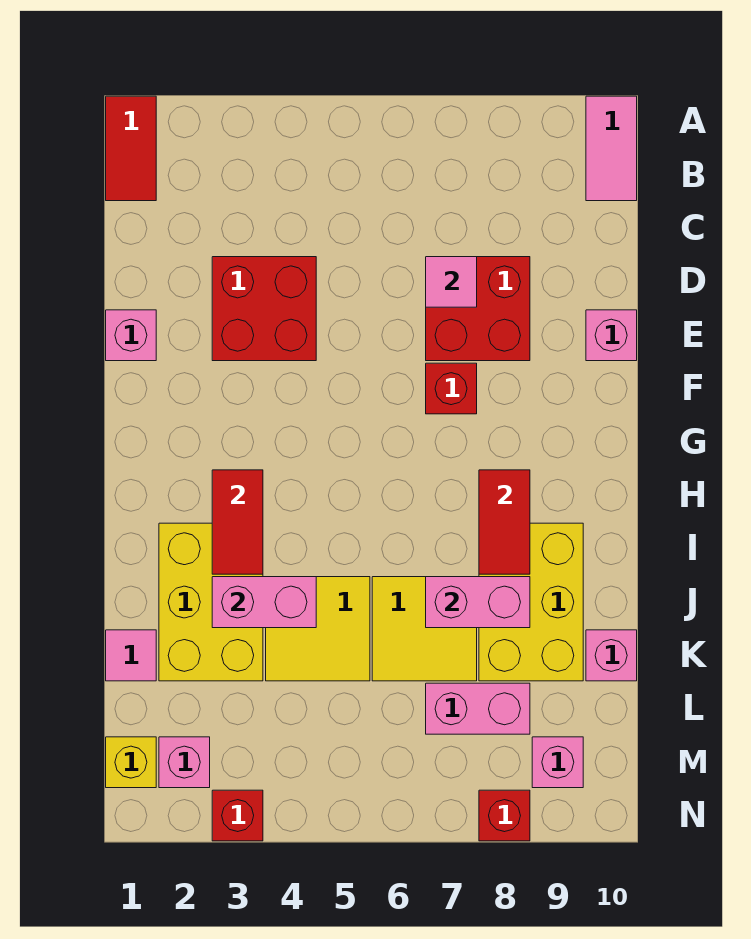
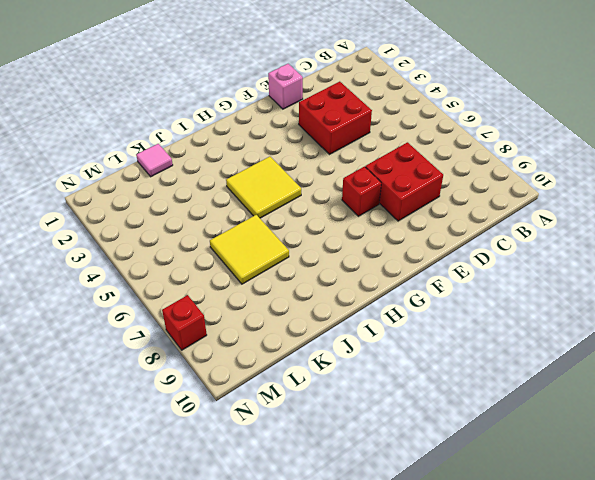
yellow 2x2 tile [226,157,301,218] -> yellow 2x2 tile moved to [266,577,370,681]
none -> red 1x2 tile [106,96,156,201]
none -> pink 1x2 tile [586,96,637,201]
none -> pink 1x1 brick [586,310,637,361]

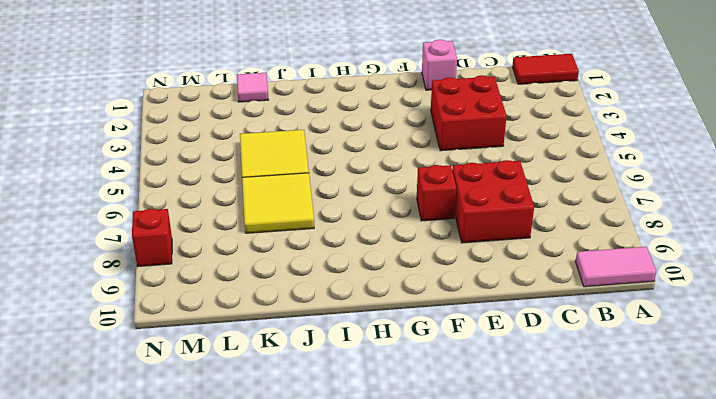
none -> pink 1x1 brick [586,310,637,361]
none -> yellow 2x3 brick [159,523,263,681]
none -> yellow 2x3 brick [479,523,583,681]

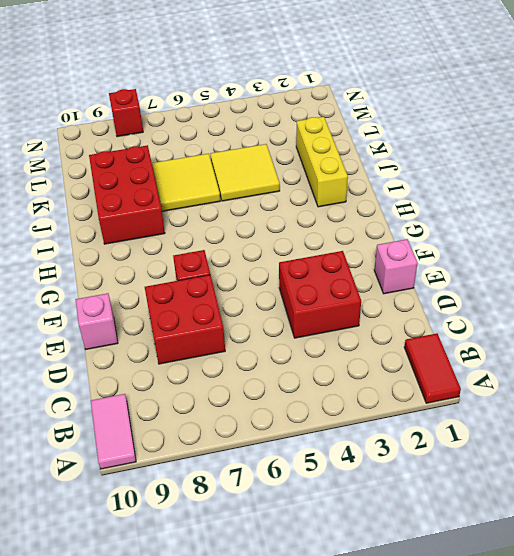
yellow 1x3 brick [296,117,348,207] -> yellow 2x3 brick [159,523,263,681]
red 2x3 brick [89,145,165,244] -> yellow 2x3 brick [479,523,583,681]
none -> pink 1x1 tile [106,630,156,681]
none -> pink 1x1 brick [586,630,637,681]
none -> pink 1x2 brick [426,683,530,734]

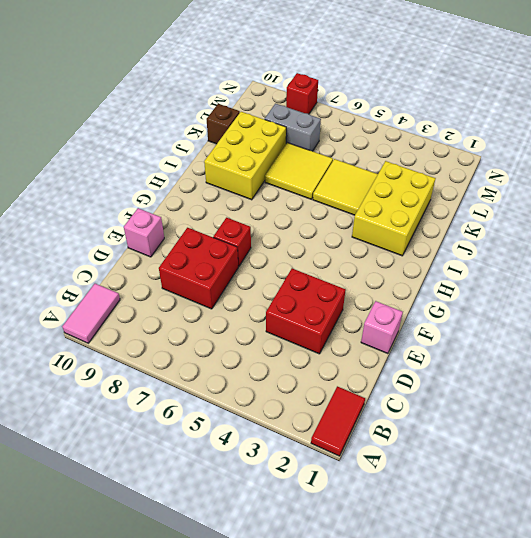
brown 1x1 brick [207,104,240,144] -> pink 1x1 brick [586,630,637,681]
grey 1x2 brick [265,104,321,151] -> pink 1x2 brick [426,683,530,734]
none -> pink 1x1 tile [106,630,156,681]
none -> yellow 1x1 brick [106,737,156,788]
none -> pink 1x1 brick [159,737,210,788]

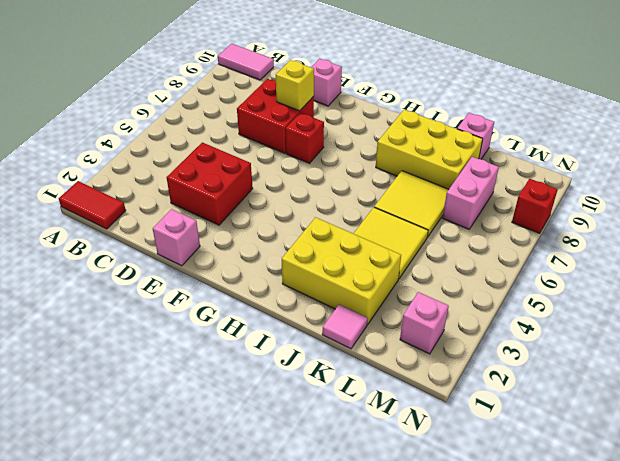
yellow 1x1 brick [276,60,314,111] -> yellow 1x1 brick moved to [106,737,156,788]
none -> pink 1x1 brick [532,737,583,788]
none -> red 1x1 brick [212,790,263,841]
none -> pink 1x1 tile [426,257,477,307]

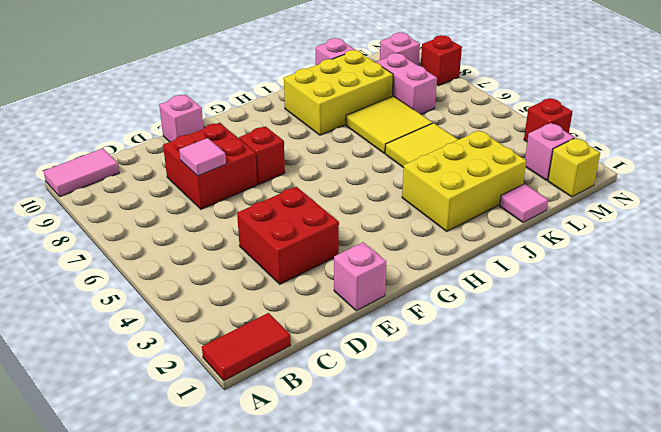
none -> red 1x2 tile [212,470,263,574]
none -> red 1x2 tile [479,470,530,574]
none -> pink 1x2 brick [212,577,316,628]

